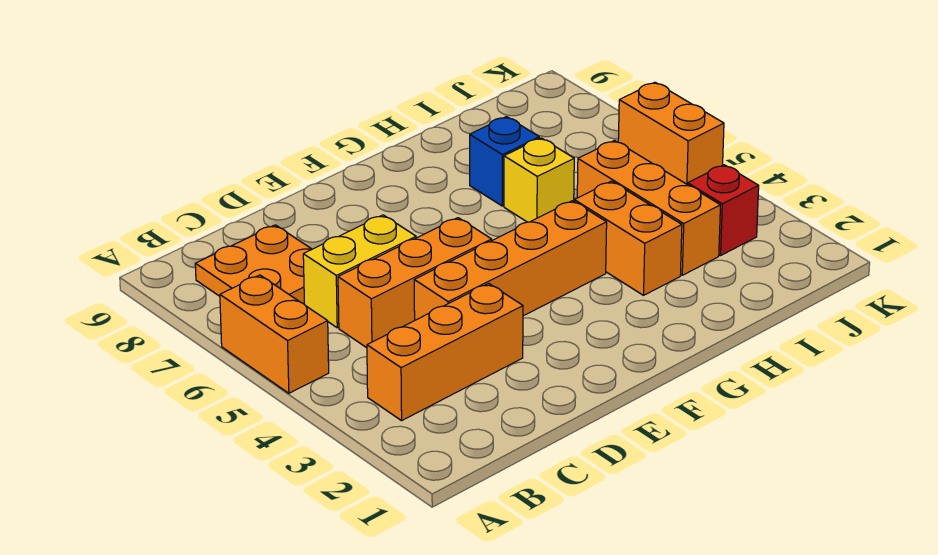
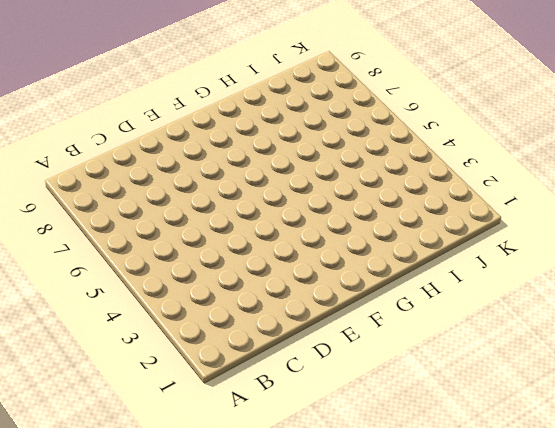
none -> orange 1x2 brick [220,275,329,393]
none -> orange 1x3 brick [367,283,523,421]
none -> orange 2x2 plate [195,225,312,304]

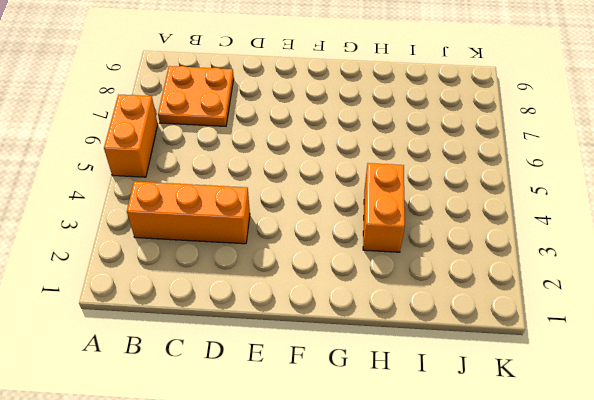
none -> orange 1x3 brick [338,218,492,348]
none -> yellow 1x2 brick [303,215,416,328]
none -> orange 1x4 brick [414,201,607,320]

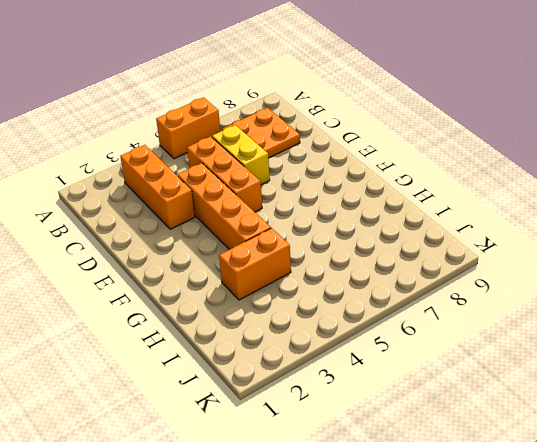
none -> yellow 1x1 brick [504,138,574,222]
none -> blue 1x1 brick [470,117,539,206]
none -> orange 1x3 brick [577,141,720,275]

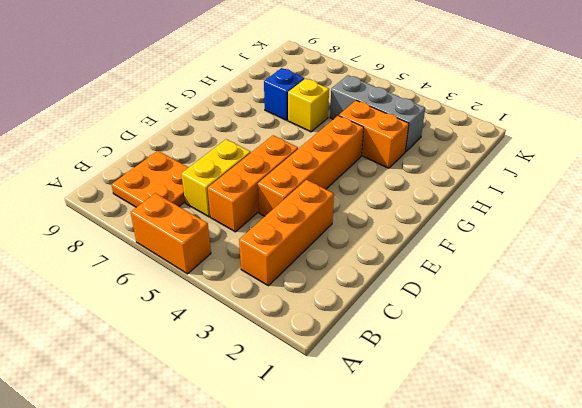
grey 1x3 brick [330,75,425,152] -> orange 1x3 brick [577,141,720,275]
none -> red 1x1 brick [688,165,759,255]
none -> orange 1x2 brick [618,82,724,185]

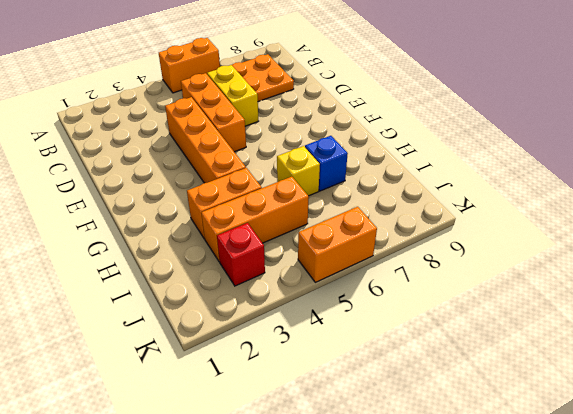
none -> orange 1x3 brick [367,283,523,421]

